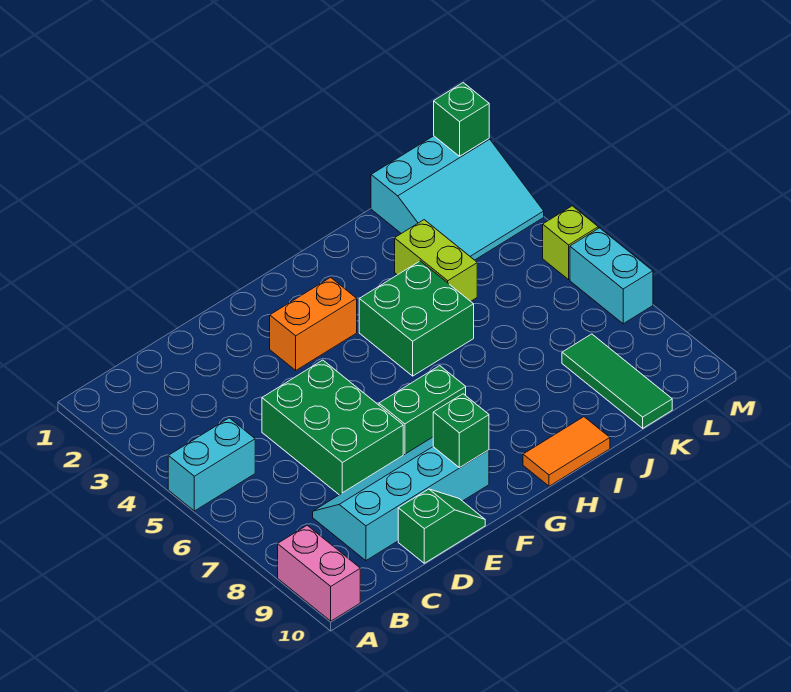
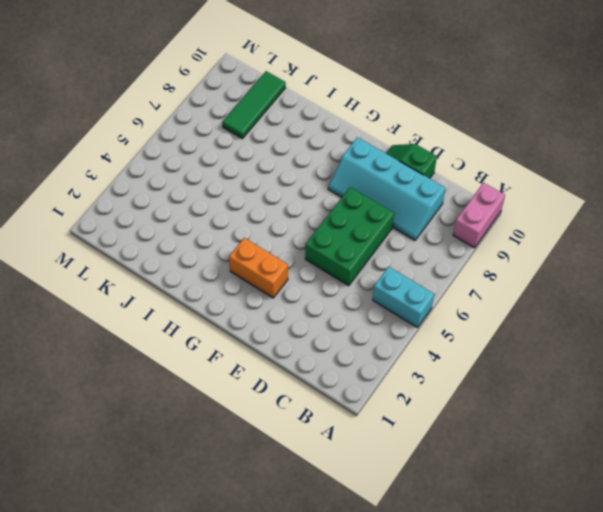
none -> green 1x2 brick [379,366,466,455]
none -> green 2x2 brick [359,261,474,376]
none -> orange 1x2 tile [523,417,610,486]

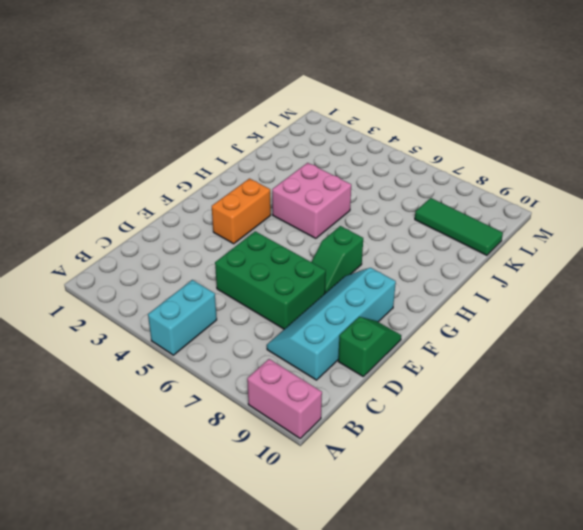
green 1x2 slope [312,226,363,293] -> green 1x2 brick [379,366,466,455]
pink 2x2 brick [272,163,351,238] -> green 2x2 brick [359,261,474,376]
none -> orange 1x2 tile [523,417,610,486]
none -> lime 1x2 brick [395,220,477,301]
none -> cyan 3x3 slope [371,136,544,260]

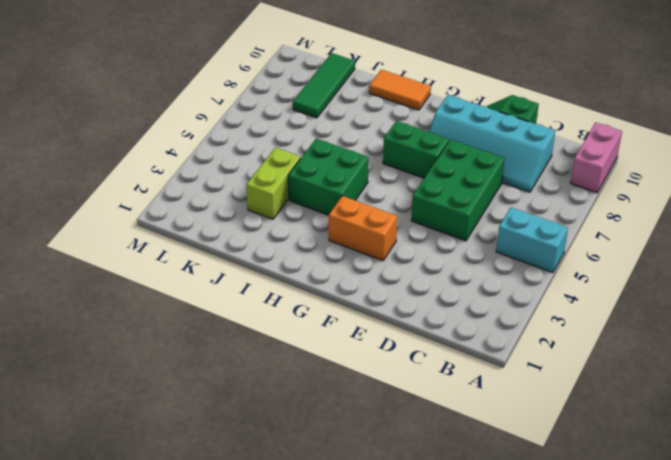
none -> cyan 3x3 slope [371,136,544,260]
none -> lime 1x1 brick [543,206,598,280]
none -> cyan 1x2 brick [570,228,653,324]

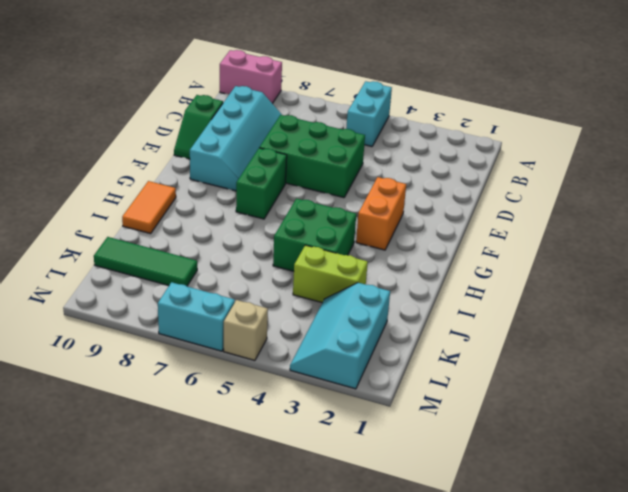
cyan 2x3 slope [290,283,390,389] -> cyan 3x3 slope [371,136,544,260]
tan 1x1 brick [224,300,268,361] -> lime 1x1 brick [543,206,598,280]
none -> green 1x1 brick [433,394,489,468]
none -> green 1x1 brick [434,83,489,156]

